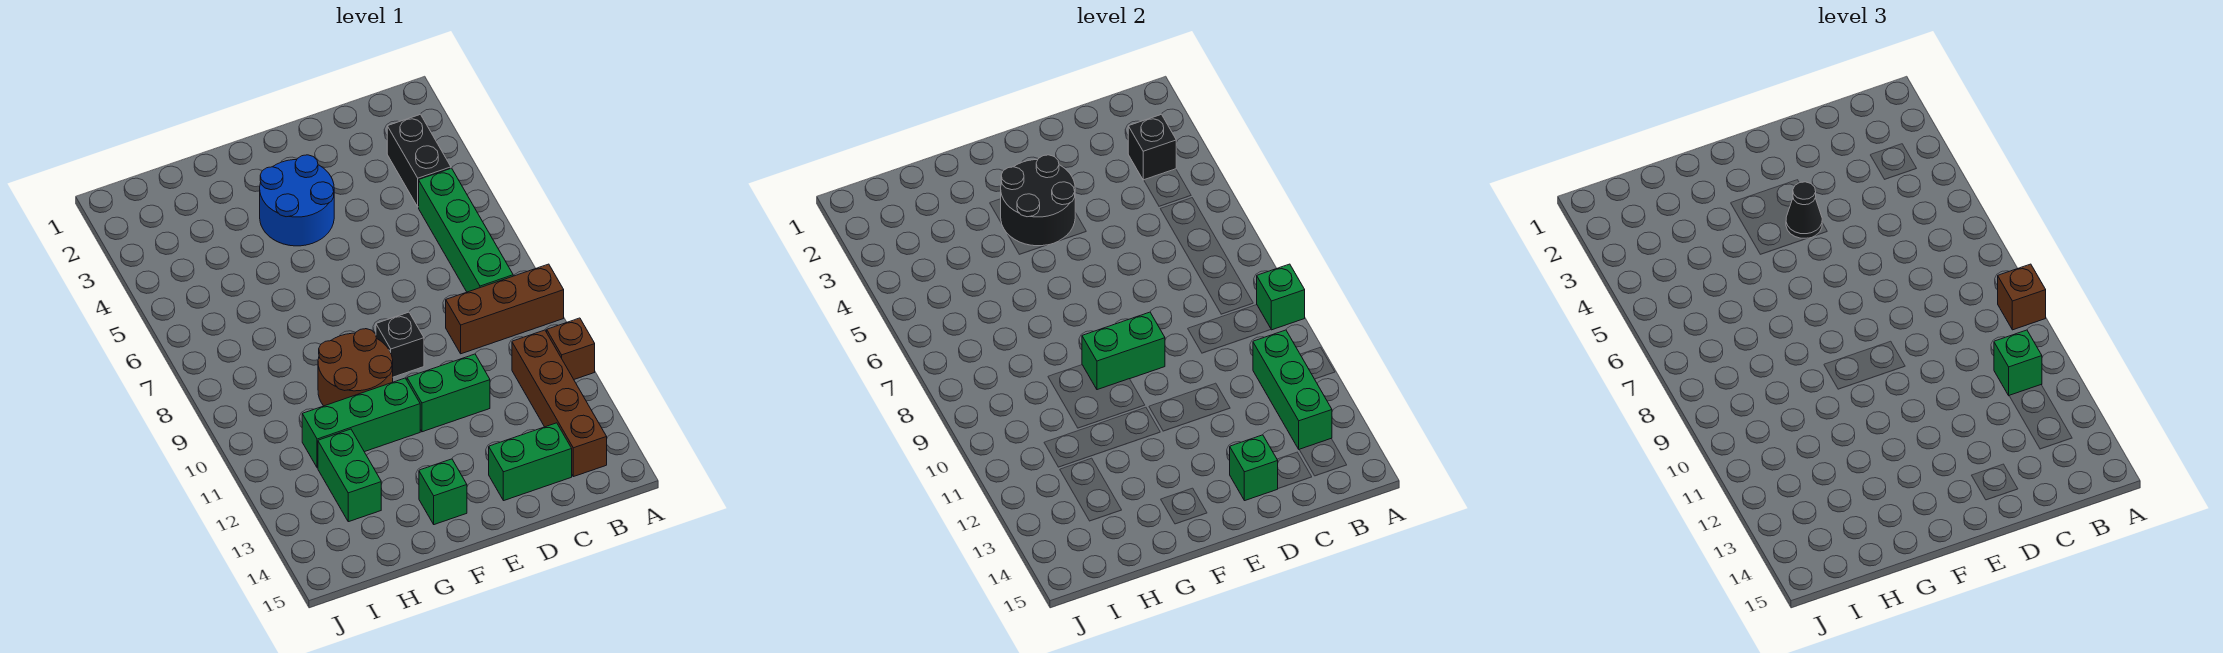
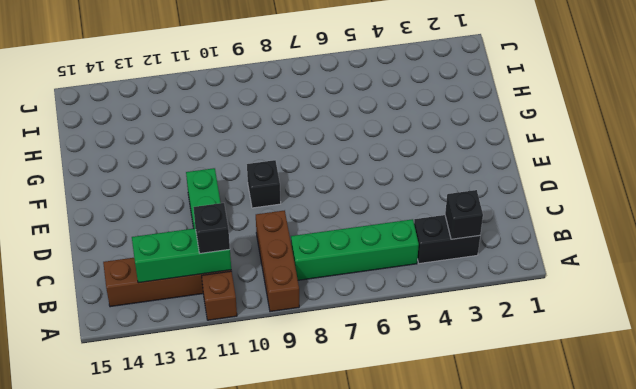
black 1x1 brick [193,203,230,254] -> green 1x1 brick [1994,330,2042,395]
none -> green 1x2 brick [489,423,572,501]
none -> blue 2x2 round brick [260,155,334,246]
none -> brown 2x2 round brick [318,329,393,406]

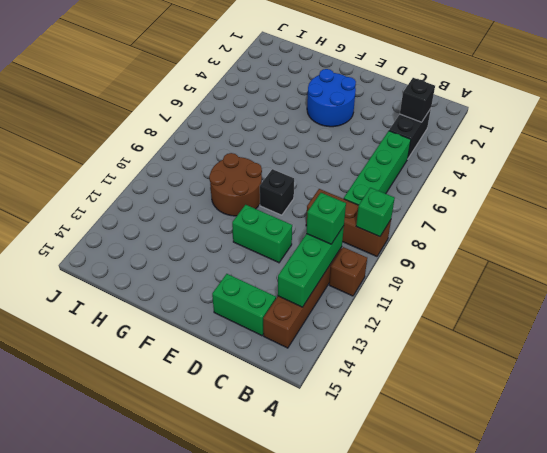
none -> green 1x3 brick [302,378,420,468]
none -> green 1x1 brick [419,459,467,525]
none -> green 1x2 brick [318,429,381,522]

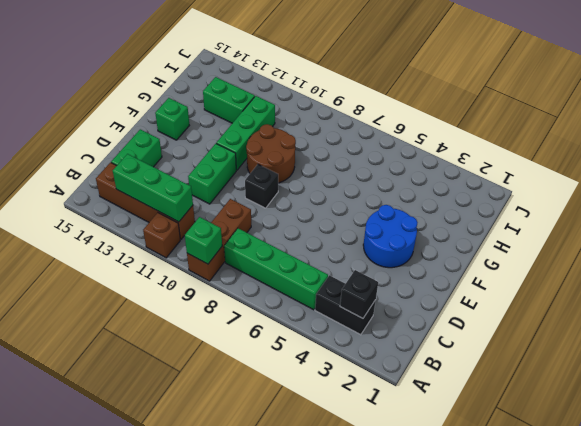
none -> green 1x1 brick [1230,435,1278,501]
none -> black 2x2 round brick [1001,155,1075,246]
none -> green 1x2 brick [1082,312,1165,390]

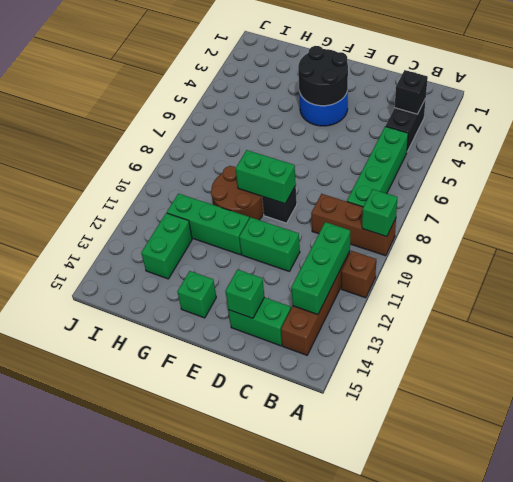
none -> brown 1x1 brick [1998,264,2046,330]
none -> green 1x1 brick [1994,330,2042,395]
none -> black 1x1 cone [1786,182,1822,239]

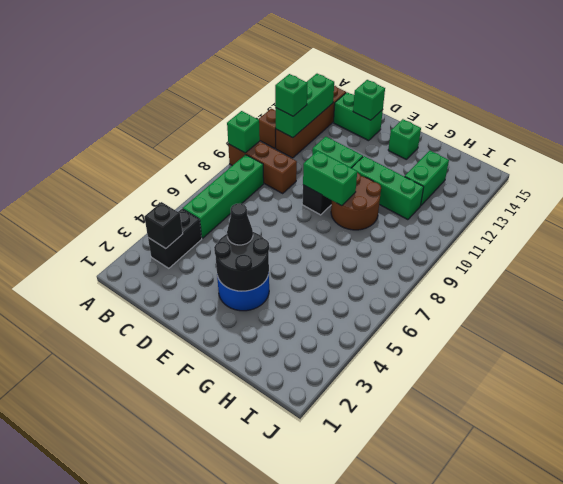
none -> brown 1x1 brick [1998,264,2046,330]

